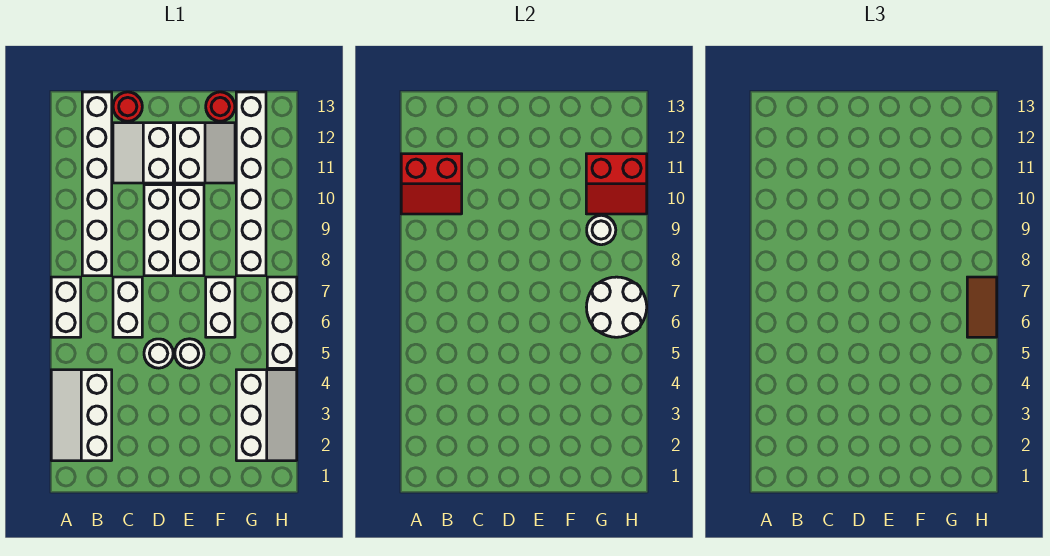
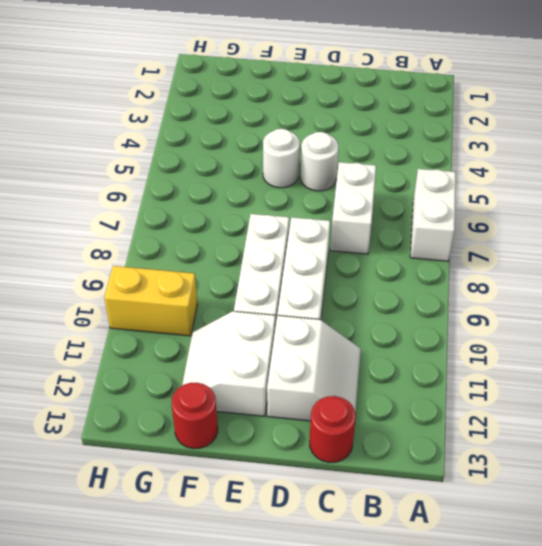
yellow 1x2 brick [104,266,197,336] -> white 1x6 brick [236,92,266,276]
none -> white 2x3 slope [51,370,112,461]
none -> white 1x6 brick [82,92,112,276]
none -> white 1x2 brick [206,277,235,337]

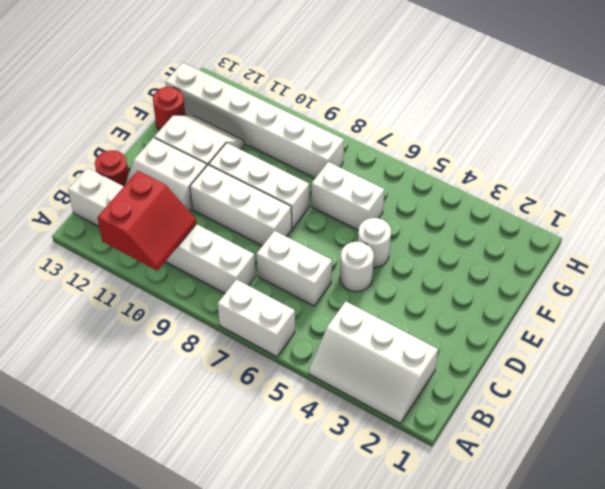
none -> white 2x3 slope [236,370,297,461]
none -> white 1x3 brick [267,277,297,368]
none -> white 2x2 round brick [587,277,647,337]

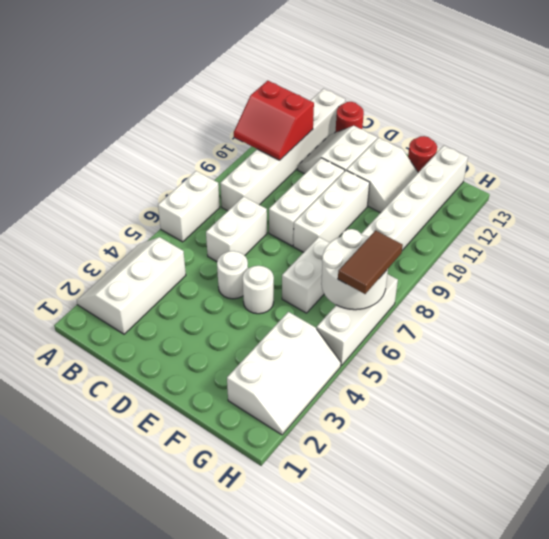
none -> white 1x1 round brick [587,215,616,245]
none -> red 2x2 slope [586,154,647,214]

